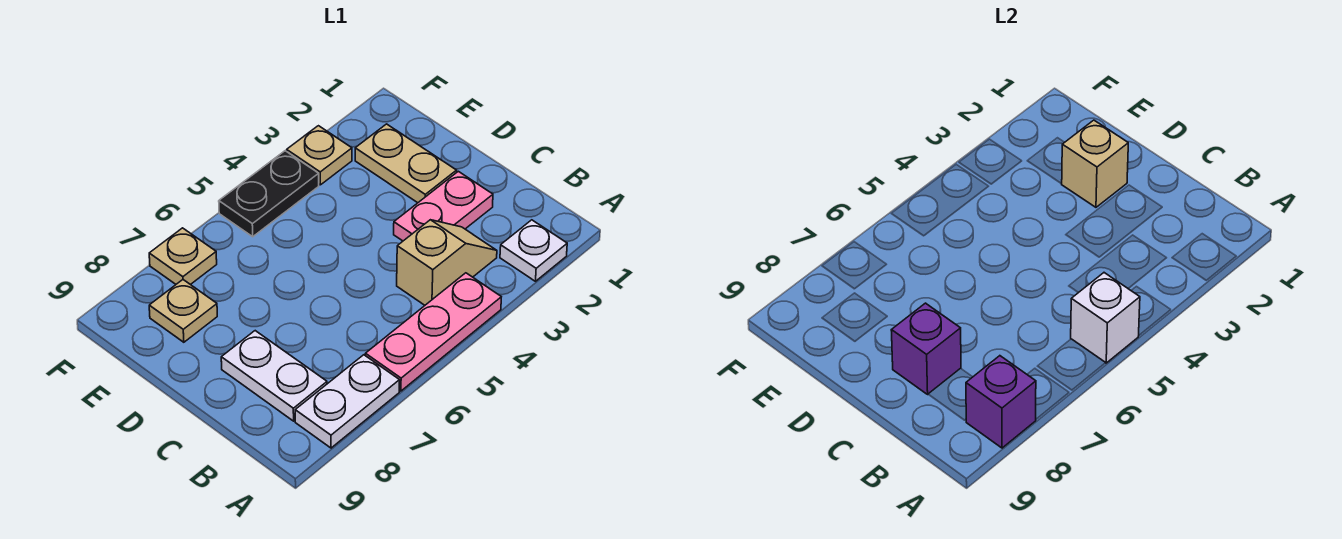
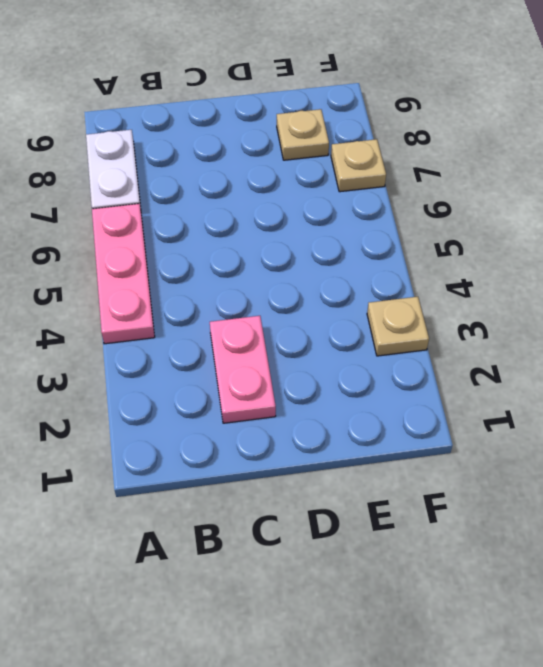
none -> white 1x1 plate [500,220,567,281]
none -> tan 1x2 slope [397,220,497,305]
none -> white 1x2 plate [221,331,327,421]

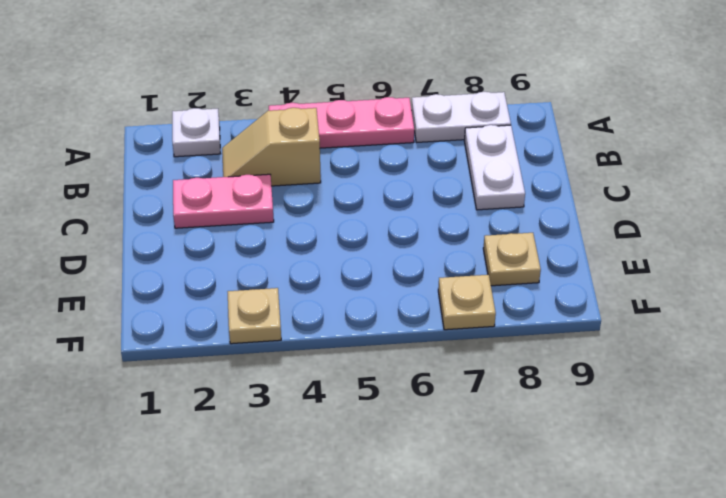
none -> tan 1x2 plate [355,124,457,203]
none -> black 1x2 plate [219,151,319,237]
none -> white 1x1 brick [1071,273,1140,363]

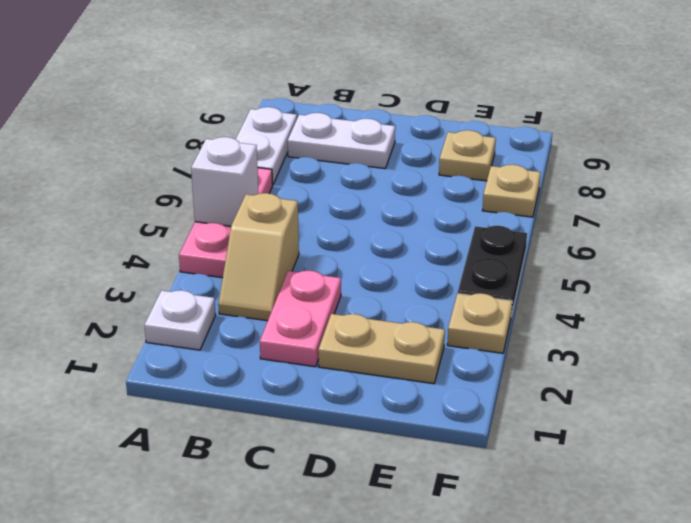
none -> purple 1x1 brick [966,356,1036,448]
none -> purple 1x1 brick [891,303,961,394]
none -> tan 1x1 brick [1062,120,1128,207]

